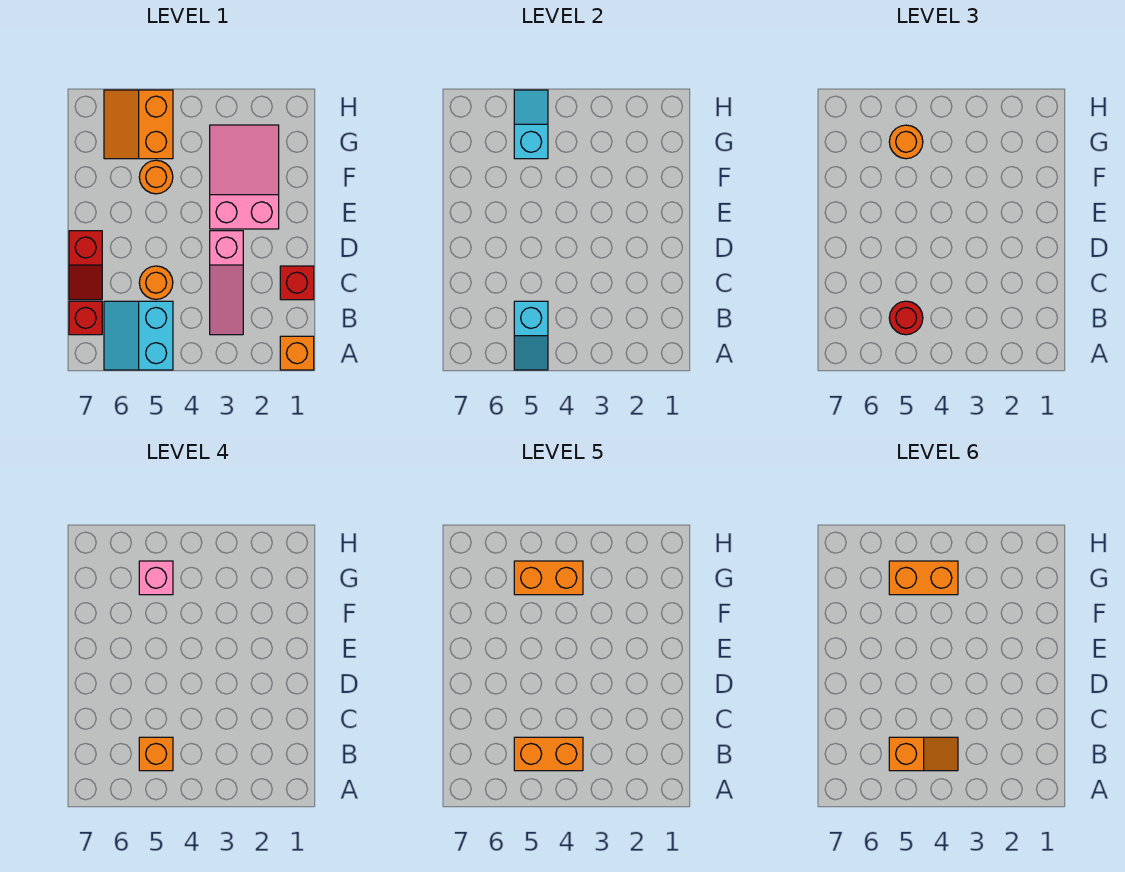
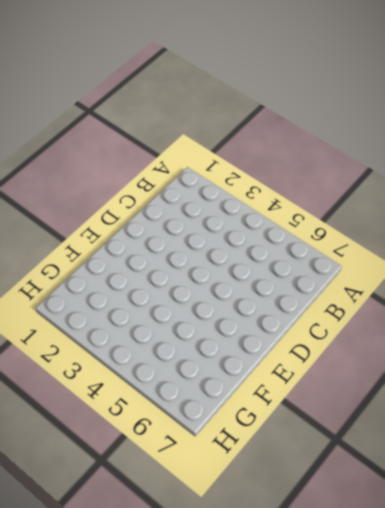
none -> orange 1x1 brick [280,336,314,370]
none -> cyan 2x2 slope [104,301,173,370]
none -> pink 1x3 slope [210,231,243,335]

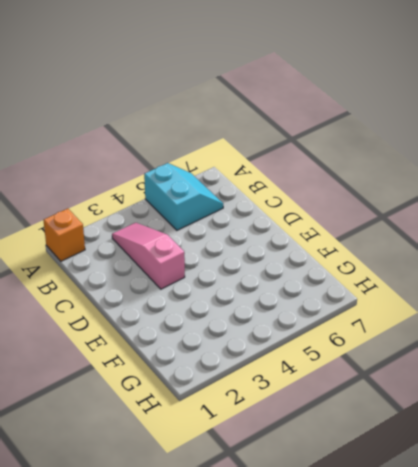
none -> red 1x1 brick [69,301,102,335]
none -> red 1x1 brick [280,266,314,300]
none -> orange 1x1 round brick [139,266,173,299]

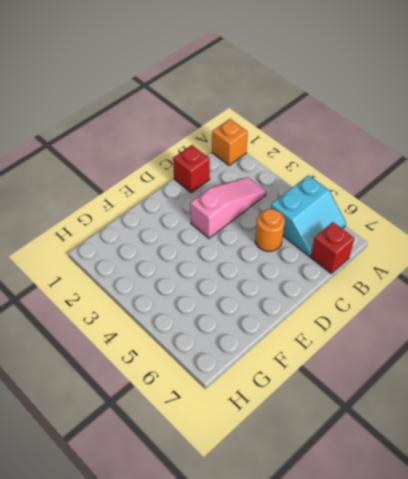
none -> red 1x2 slope [69,231,102,300]
none -> pink 2x3 slope [210,125,279,229]
none -> orange 1x1 round brick [139,160,173,194]

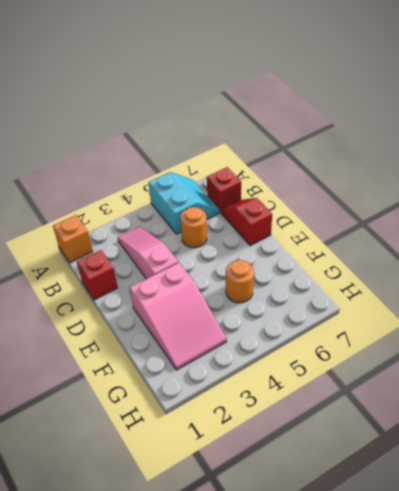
none -> orange 2x2 slope [104,90,173,159]
none -> cyan 1x2 slope [514,301,548,370]
none -> cyan 1x2 slope [514,90,548,159]

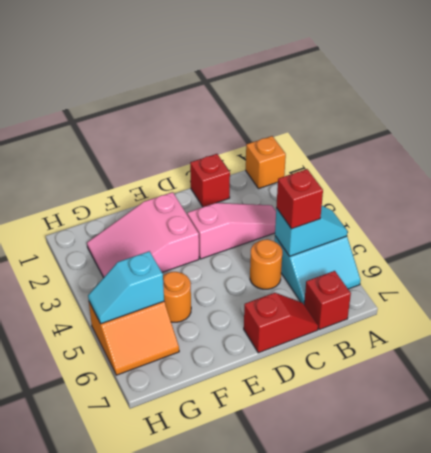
red 1x1 brick [276,169,323,229] -> red 1x1 round brick [889,301,923,335]
none -> orange 1x1 round brick [889,125,923,159]
none -> orange 1x1 brick [139,737,173,771]
none -> pink 1x1 brick [139,561,173,595]

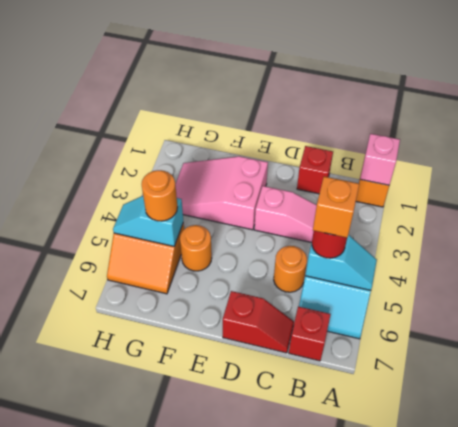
pink 1x1 brick [360,134,400,185] -> pink 1x1 brick moved to [139,561,173,595]
none -> orange 1x2 brick [514,737,583,771]
none -> orange 1x2 brick [514,561,583,595]
none -> orange 1x2 slope [889,737,958,771]

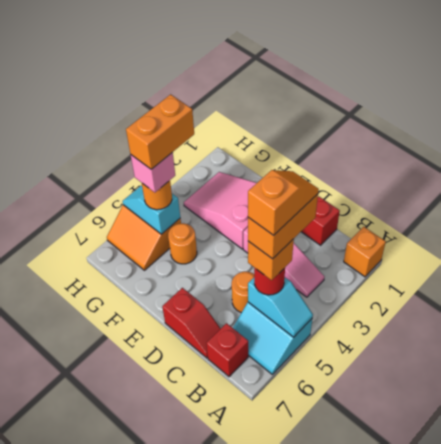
none -> orange 1x2 brick [889,561,958,595]

